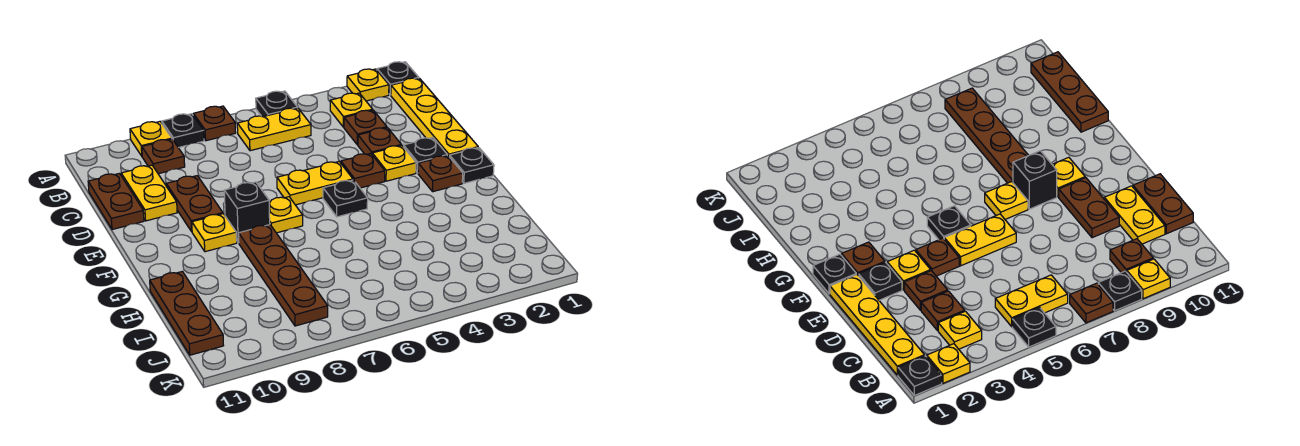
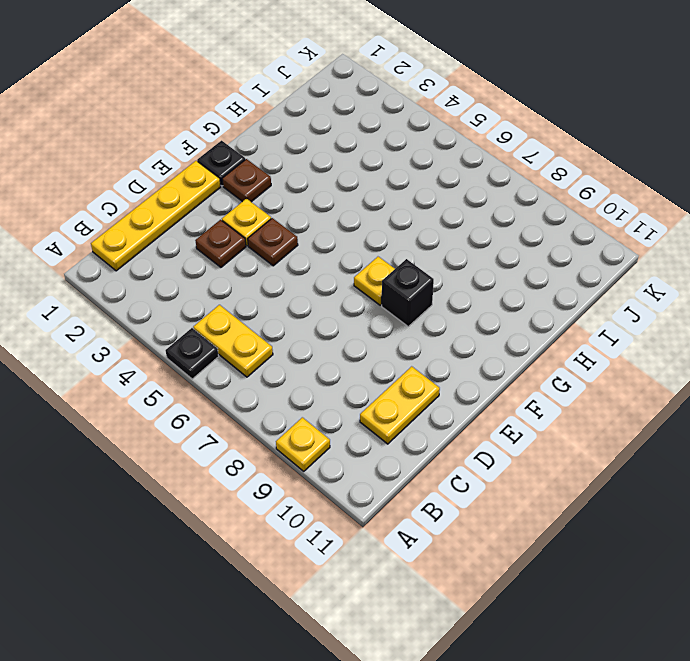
none -> black 1x1 plate [377,62,419,95]
none -> yellow 1x1 plate [347,69,389,101]
none -> brown 1x1 plate [193,106,236,141]

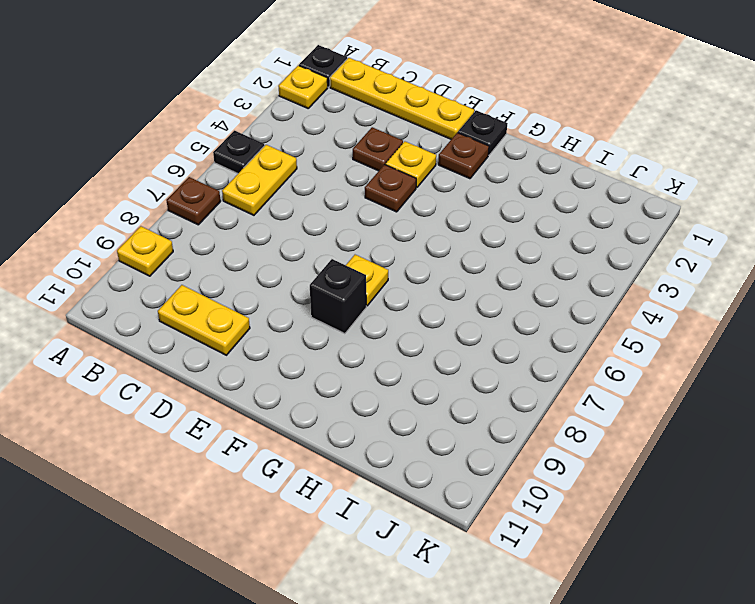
none -> black 1x1 plate [162,114,204,148]
none -> yellow 1x1 plate [330,93,373,127]
none -> brown 1x1 plate [142,139,185,174]

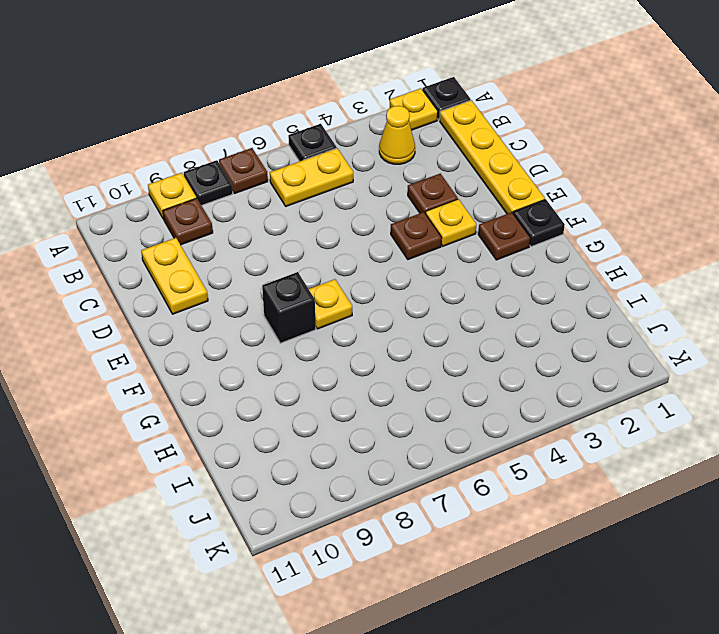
yellow 1x1 cone [379,106,415,164] -> yellow 1x1 plate [330,93,373,127]
none -> brown 1x1 plate [344,110,387,145]
none -> brown 1x2 plate [88,173,144,230]
none -> brown 1x2 plate [166,176,223,232]

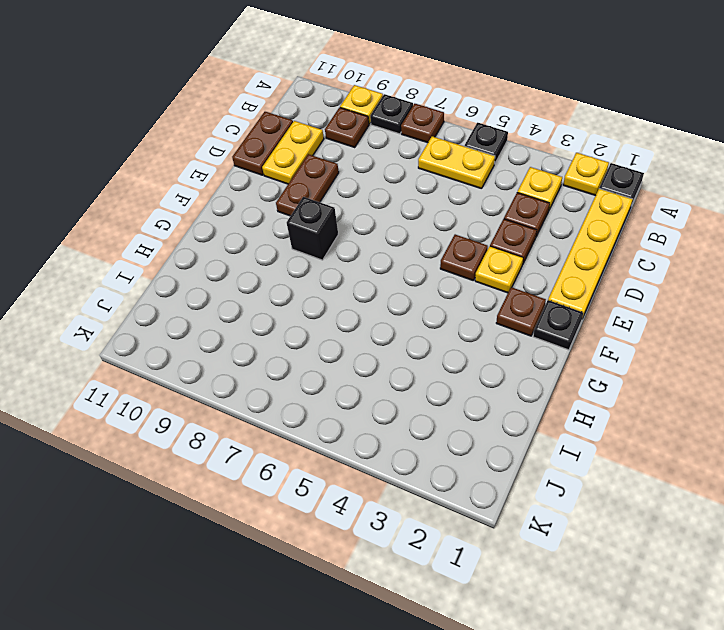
none -> black 1x1 plate [404,138,447,173]
none -> yellow 1x2 plate [277,162,353,205]
none -> black 1x1 plate [323,180,368,217]

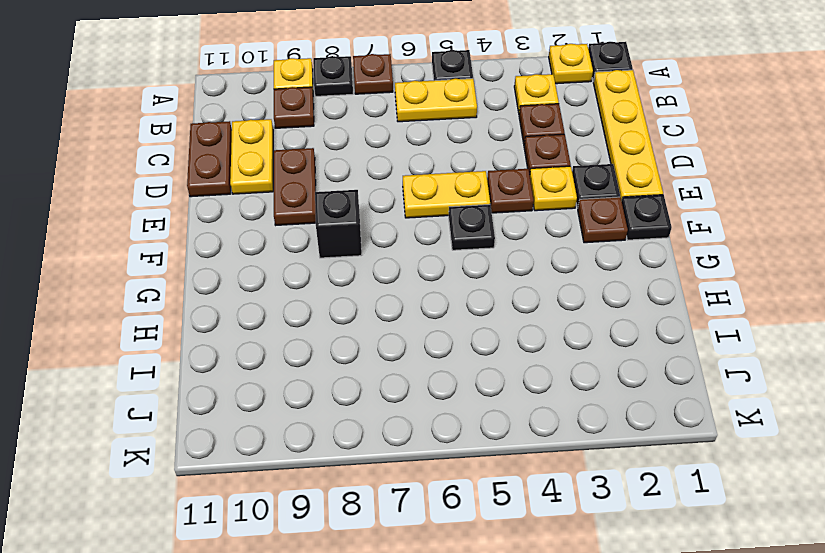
none -> yellow 1x1 plate [269,197,303,233]
none -> yellow 1x1 plate [192,214,237,252]
none -> brown 1x4 plate [239,225,328,326]

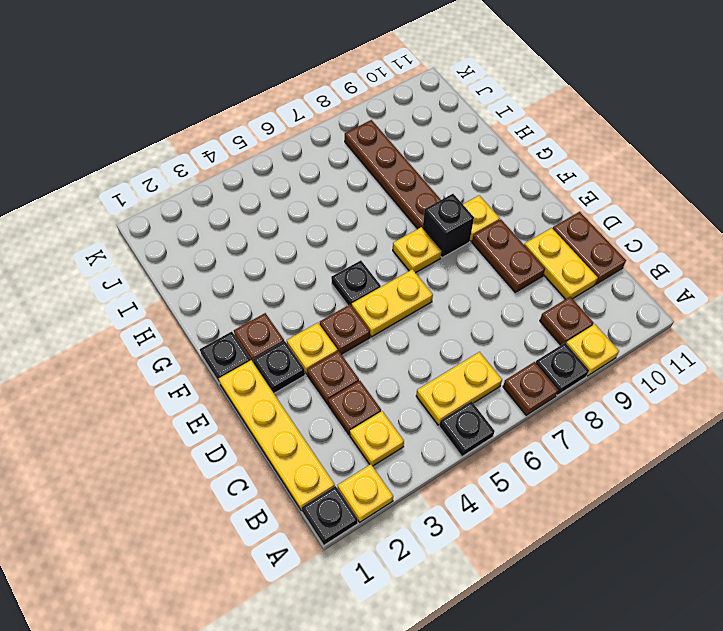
none -> brown 1x3 plate [150,271,224,355]

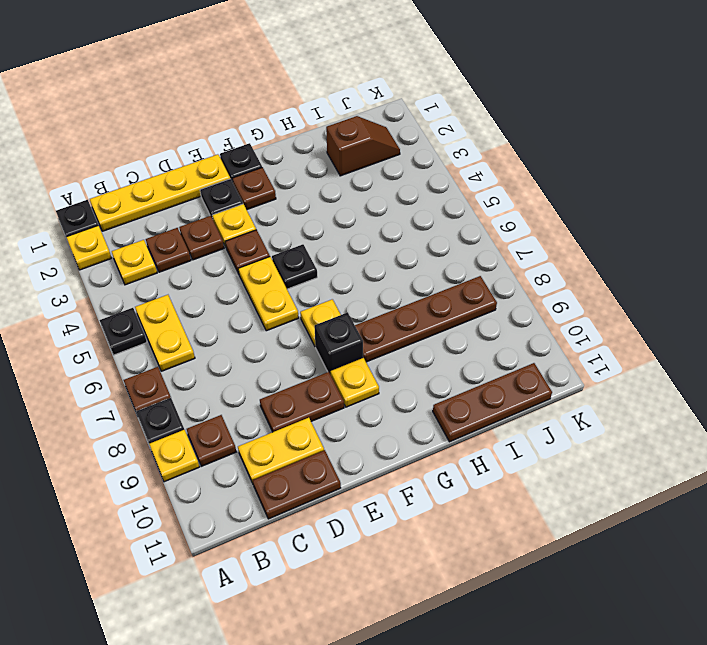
brown 1x2 slope [326,116,400,176] -> none

